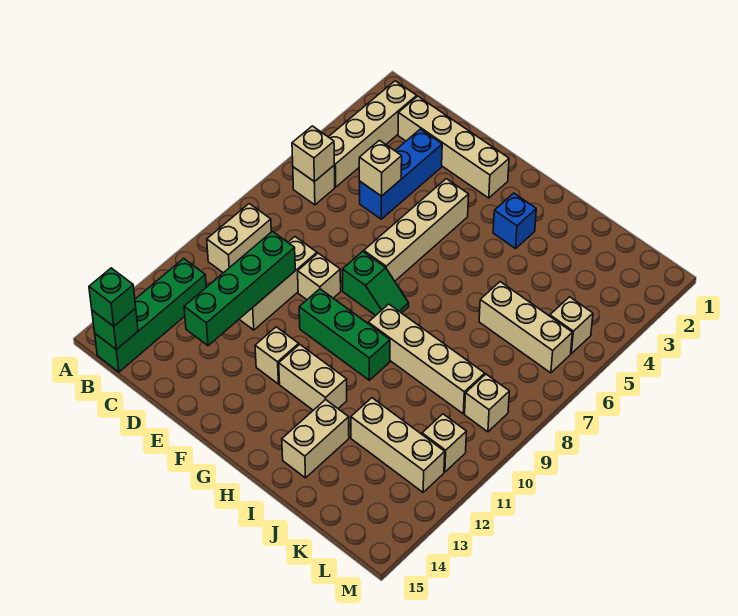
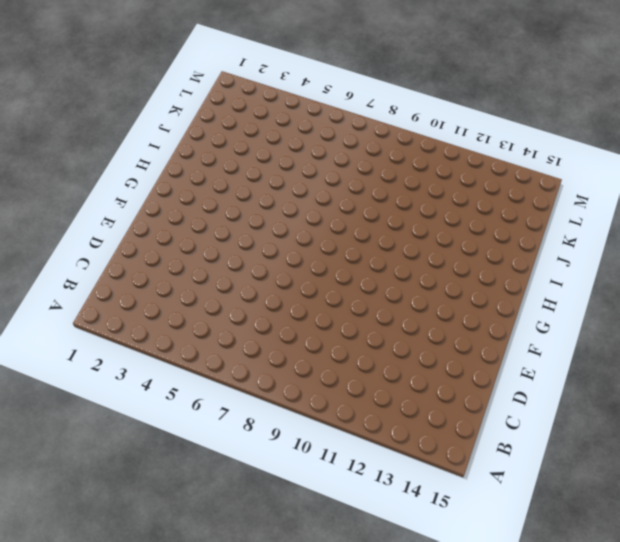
none -> tan 1x4 brick [329,81,417,187]
none -> tan 1x1 brick [293,166,335,205]
none -> tan 1x2 brick [207,204,271,273]

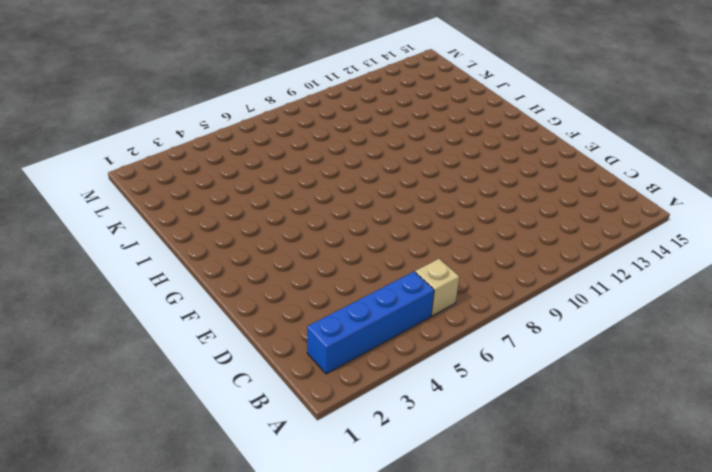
blue 1x4 brick [307,272,434,374] -> tan 1x4 brick [329,81,417,187]
none -> tan 1x2 brick [207,204,271,273]
none -> green 1x4 brick [95,259,206,372]
none -> tan 1x4 brick [398,96,509,198]

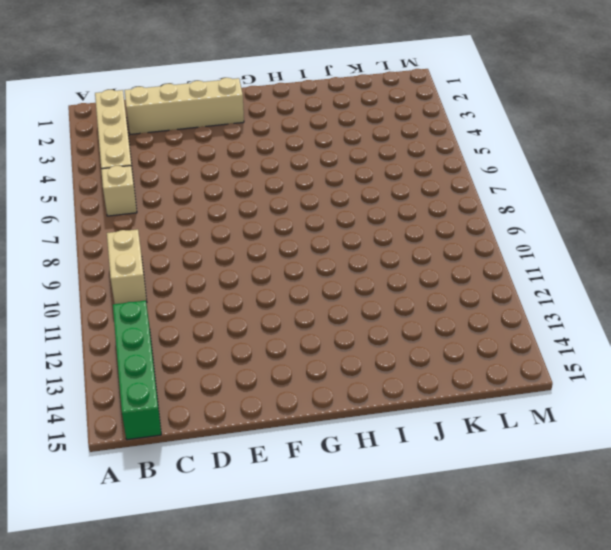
none -> blue 1x3 brick [359,129,442,219]
none -> tan 1x3 brick [239,237,317,330]
none -> tan 1x1 brick [298,253,341,300]

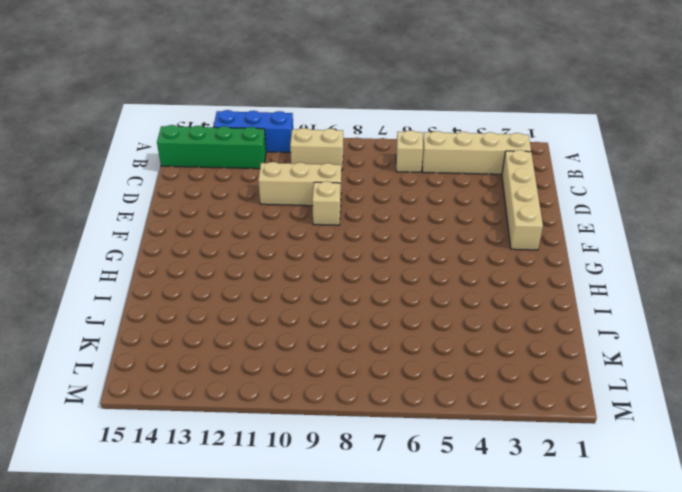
blue 1x3 brick [214,110,293,152] -> blue 1x3 brick moved to [359,129,442,219]
none -> tan 1x4 brick [364,179,469,281]
none -> green 1x2 slope [342,252,409,315]
none -> green 1x3 brick [299,289,390,380]

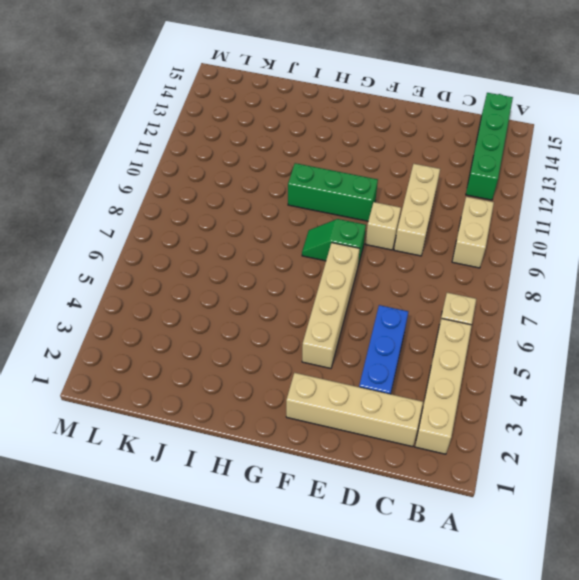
none -> tan 1x1 brick [255,327,299,384]
none -> tan 1x2 brick [279,345,347,410]
none -> blue 1x1 brick [493,193,536,249]

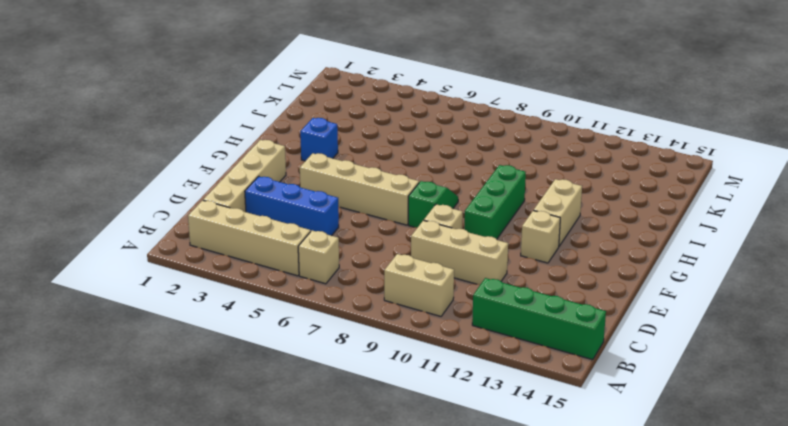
none -> tan 1x4 brick [368,304,485,414]
none -> tan 1x2 brick [282,399,349,478]
none -> tan 1x3 brick [479,282,572,373]

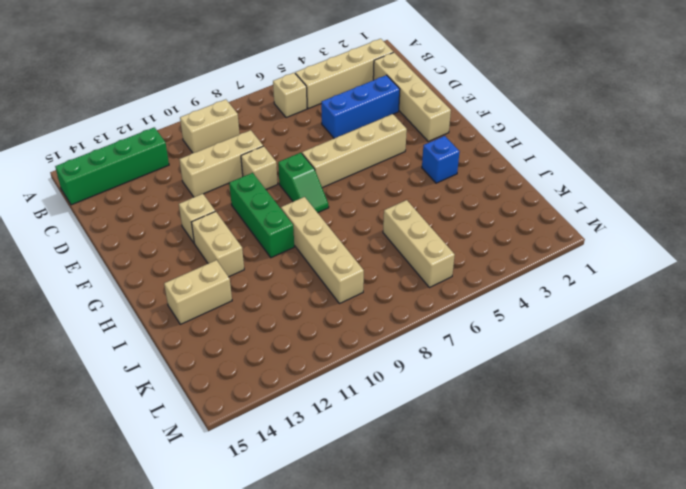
none -> tan 1x3 brick [351,398,445,492]
none -> tan 1x1 brick [550,297,593,353]
none -> tan 1x1 brick [465,374,509,432]

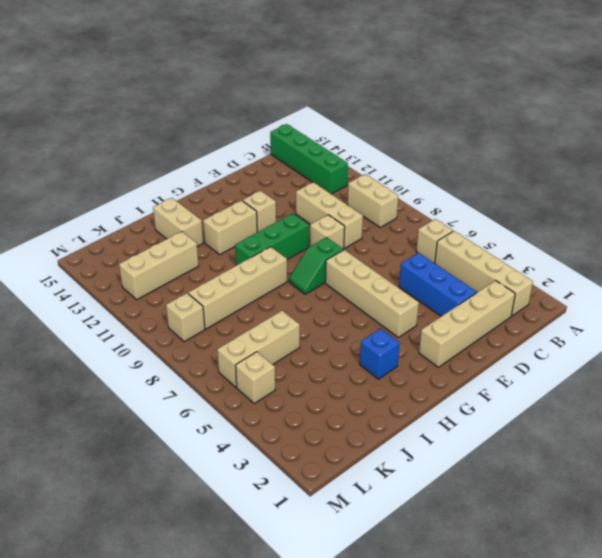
none -> tan 1x1 brick [422,414,467,472]
none -> tan 1x1 brick [292,126,334,182]
none -> green 1x1 brick [92,308,138,350]

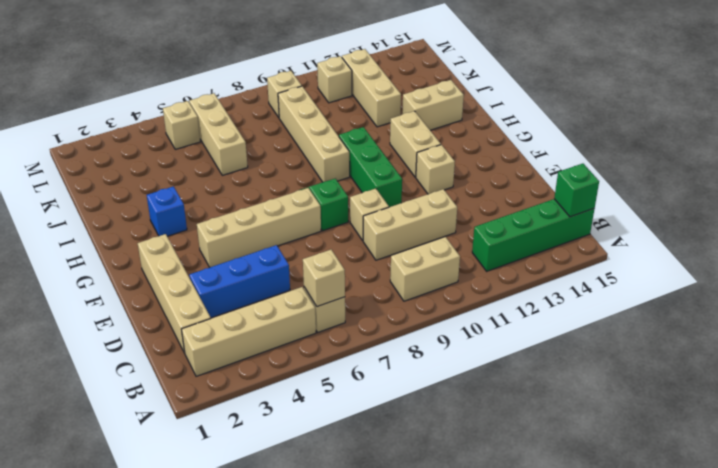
none -> tan 1x1 brick [359,140,402,196]
none -> green 1x4 brick [184,231,295,346]
none -> green 1x1 brick [89,268,136,326]

